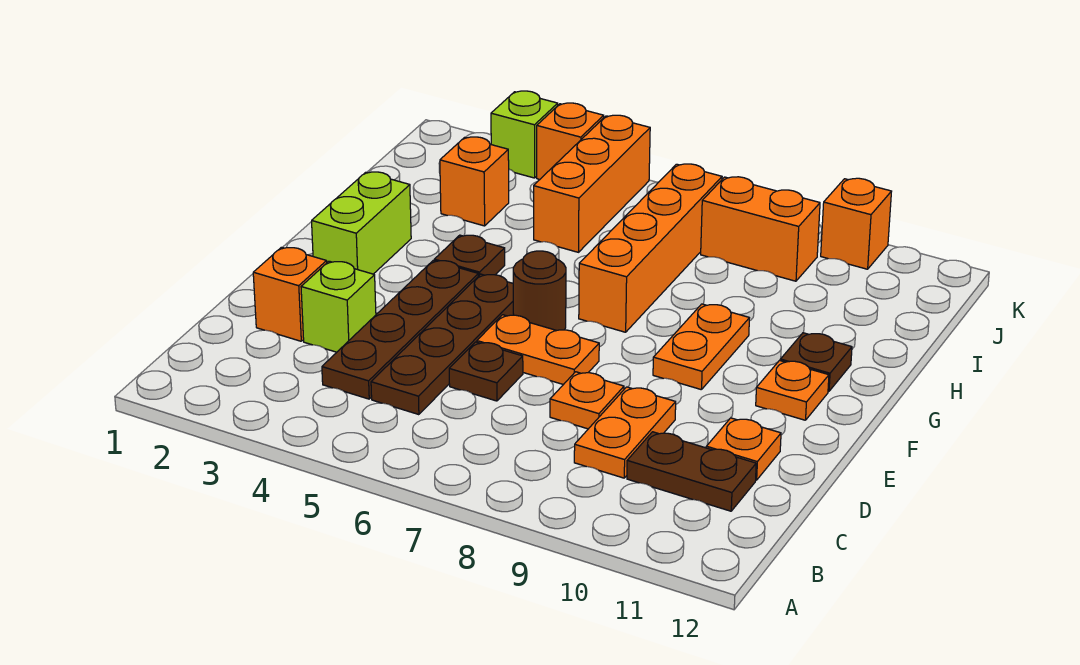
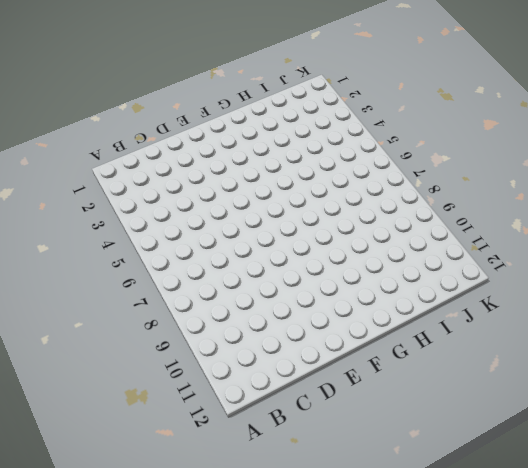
none -> brown 1x4 plate [322,260,478,399]
none -> brown 1x4 plate [371,274,514,415]
none -> orange 1x2 plate [574,387,676,478]

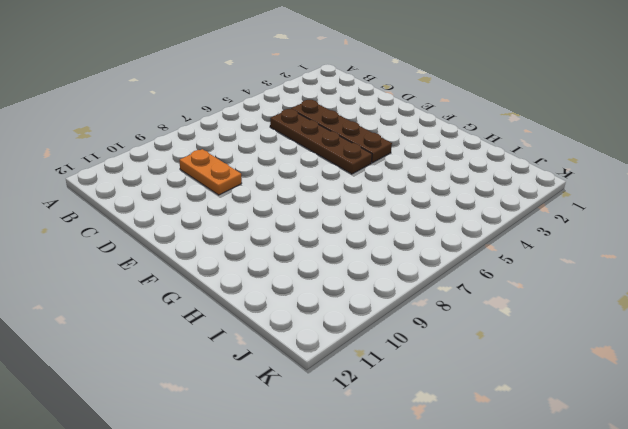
none -> brown 1x2 plate [627,432,756,511]
none -> orange 1x1 brick [253,247,327,341]
none -> lime 1x1 brick [301,261,376,352]

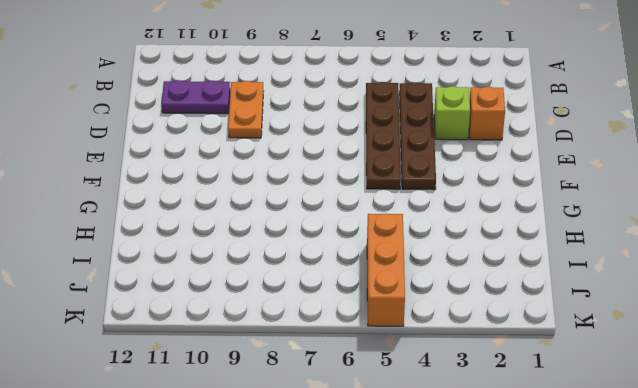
purple 1x2 plate [162,80,230,114] -> brown 1x2 plate [627,432,756,511]
none -> brown 1x1 plate [449,342,523,401]
none -> orange 1x1 plate [550,372,624,429]
none -> orange 1x1 plate [706,418,781,480]

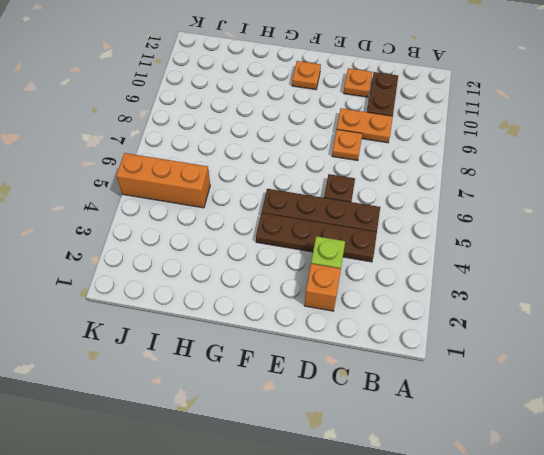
none -> orange 1x2 plate [477,315,599,385]
none -> lime 1x2 brick [312,172,411,274]
none -> brown 1x1 round brick [513,251,566,331]

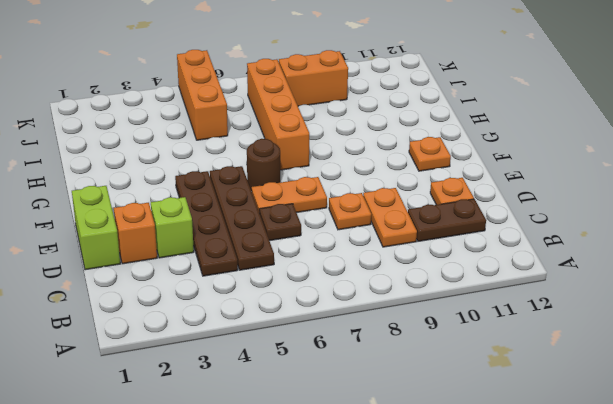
lime 1x2 brick [72,186,120,270] -> lime 1x2 brick moved to [312,172,411,274]
none -> orange 1x2 plate [653,304,749,390]
none -> brown 1x1 plate [434,235,505,276]
none -> brown 1x1 plate [780,333,852,391]

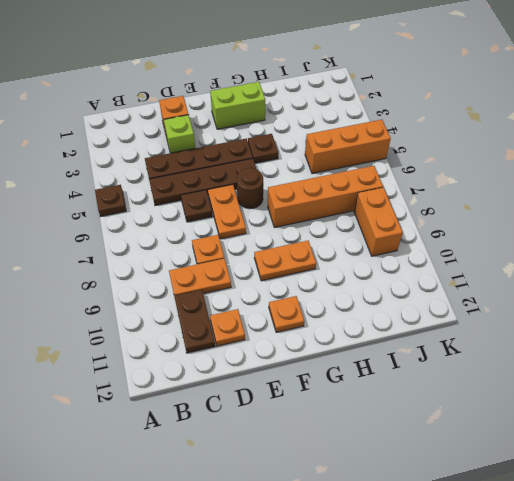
brown 1x1 plate [95,185,126,217] -> brown 1x1 plate moved to [780,333,852,391]
none -> orange 1x1 brick [440,137,509,226]
none -> lime 1x1 brick [491,91,558,178]
none -> orange 1x1 brick [537,103,604,179]

